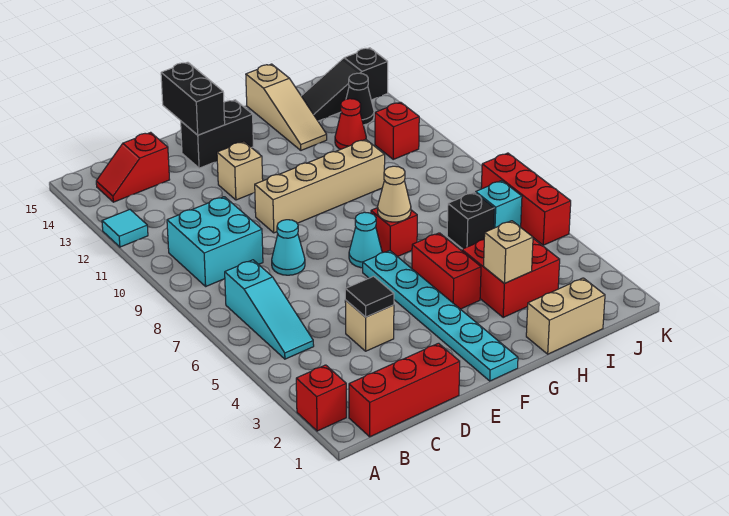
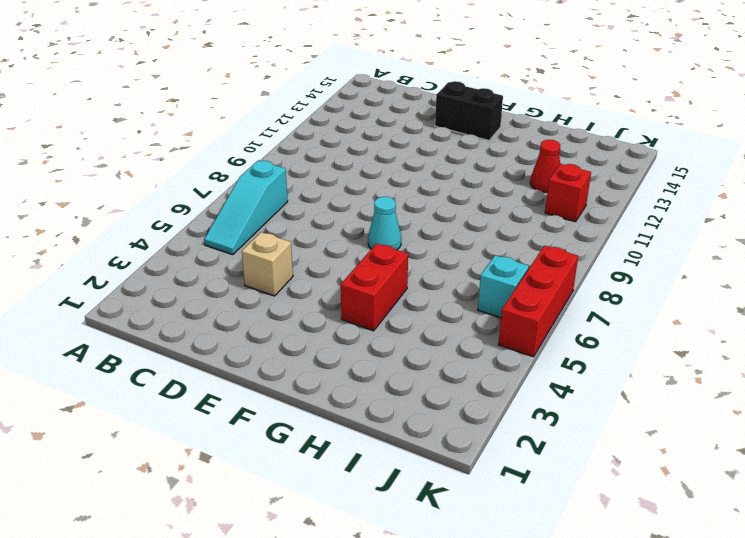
none -> red 1x1 brick [296,365,346,431]
none -> cyan 1x1 tile [102,210,148,247]
none -> red 1x3 brick [349,343,460,437]

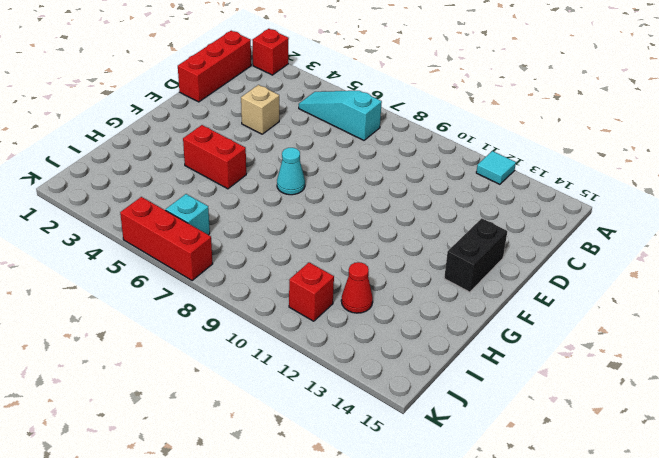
none -> cyan 2x2 brick [167,197,263,286]
none -> red 1x2 slope [96,132,170,202]
none -> cyan 1x1 cone [272,220,305,275]

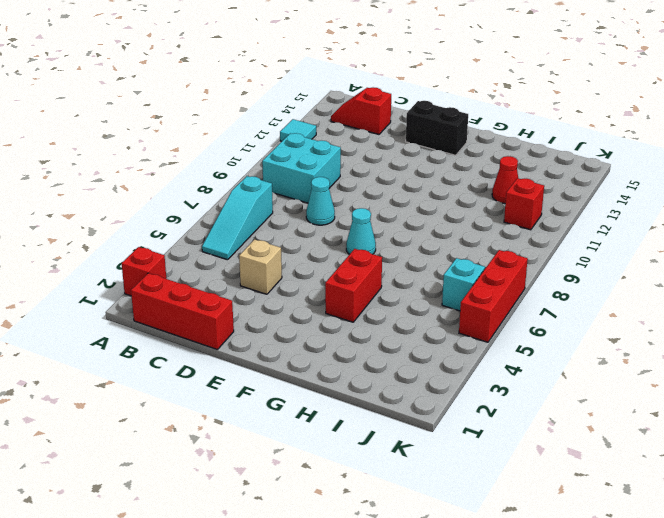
none -> tan 1x4 brick [255,139,385,233]
none -> tan 1x1 brick [217,142,263,200]
none -> cyan 1x6 plate [363,251,518,381]

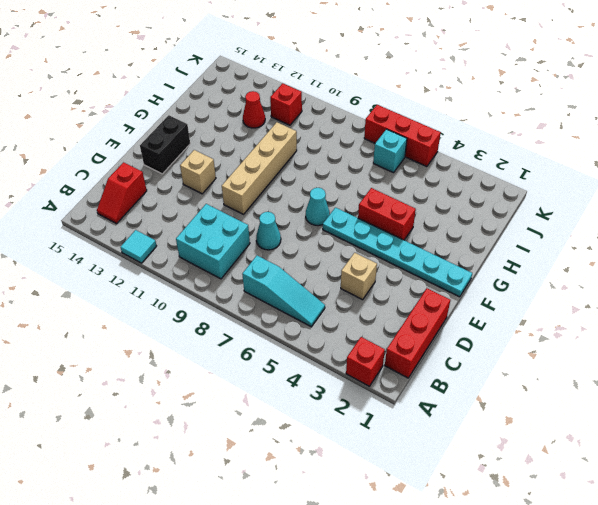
none -> red 1x1 brick [371,208,417,257]
none -> tan 1x2 brick [526,278,605,354]
none -> red 2x2 brick [462,239,560,317]

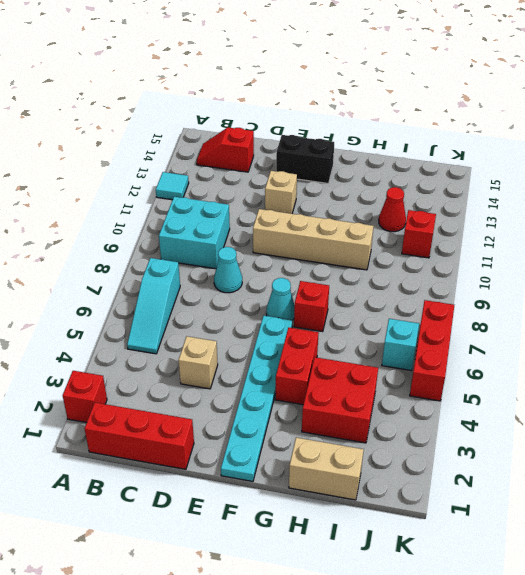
none -> tan 1x3 slope [246,64,327,150]
none -> black 1x1 brick [447,192,494,249]
none -> black 1x3 slope [302,48,388,121]

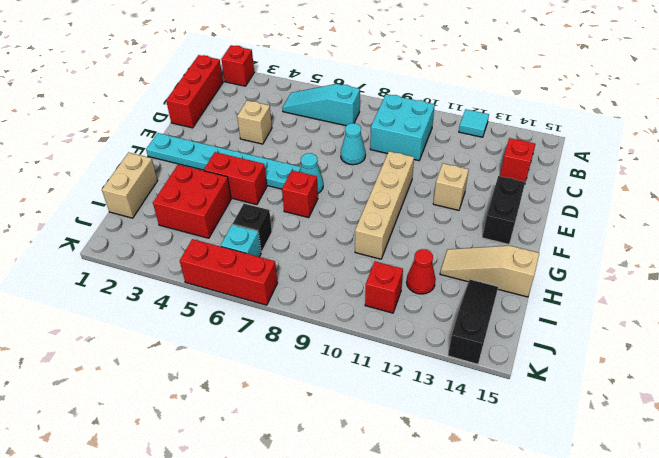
none -> black 1x1 cone [346,73,374,125]
none -> black 1x1 tile [345,276,394,317]
none -> black 1x2 brick [161,62,225,135]

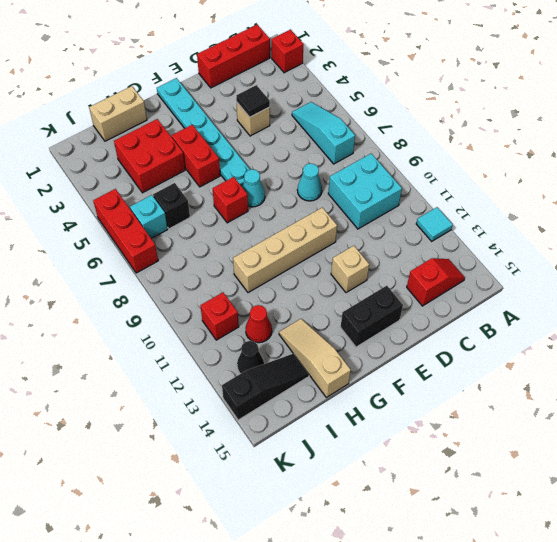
none -> black 1x2 brick [161,62,225,135]
none -> tan 1x1 cone [378,166,411,222]
none -> tan 1x1 brick [484,221,533,284]

